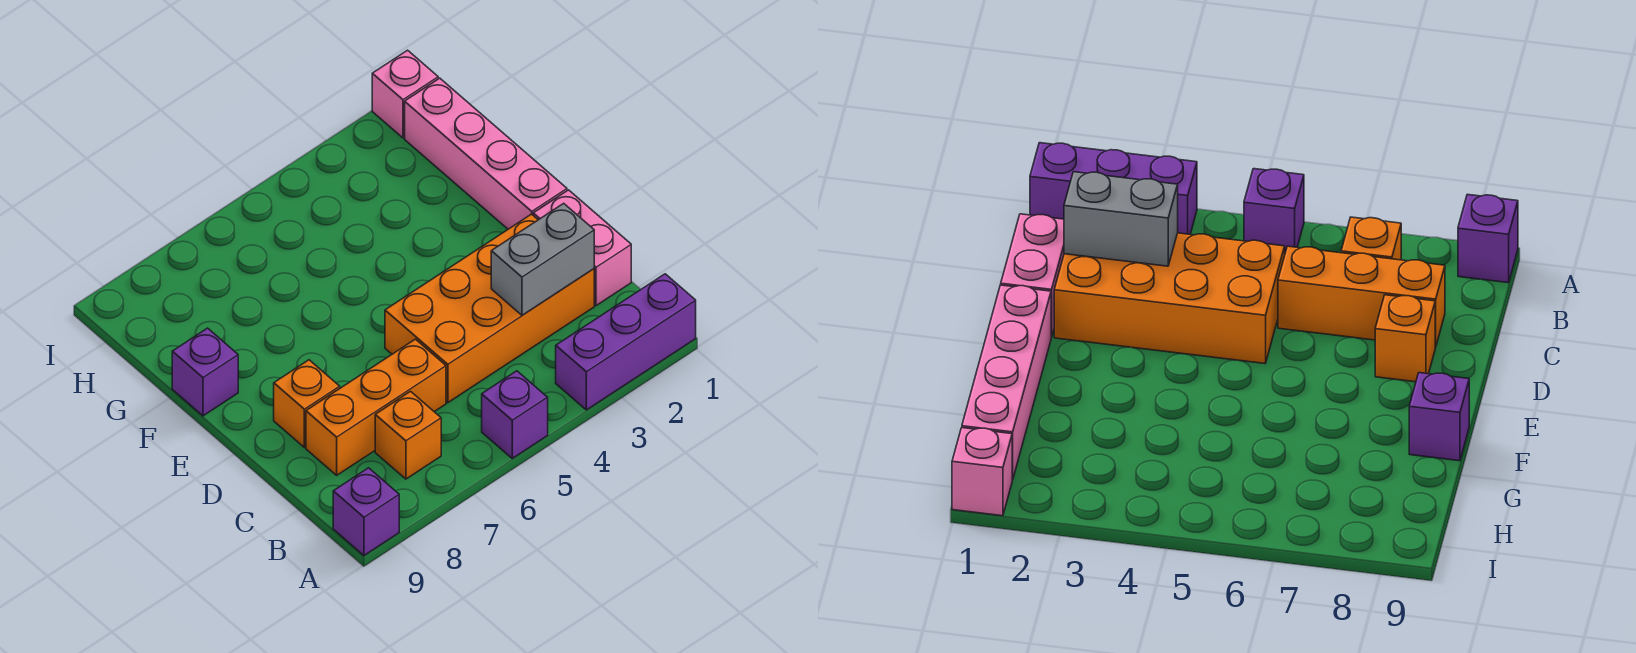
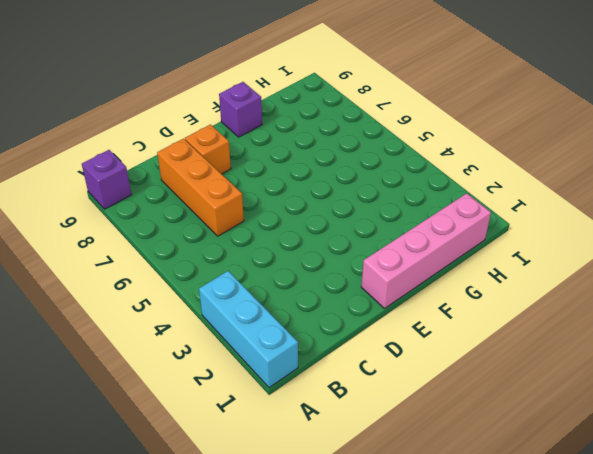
cyan 1x3 brick [199,271,298,388] -> purple 1x3 brick [556,274,696,410]
none -> purple 1x1 brick [482,371,548,458]
none -> orange 1x1 brick [375,392,441,479]
none -> pink 1x2 brick [533,190,631,306]

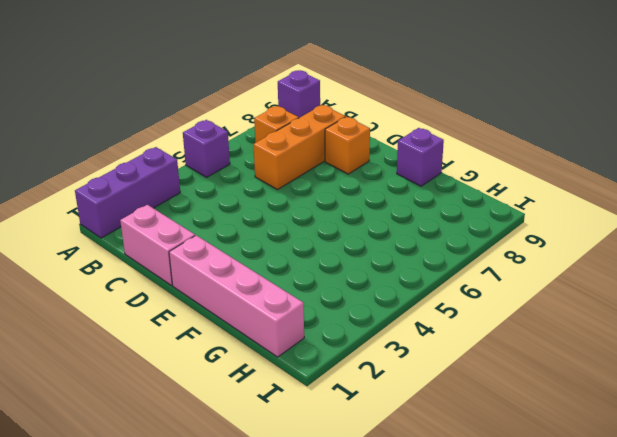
none -> orange 2x4 brick [385,214,594,403]
none -> pink 1x1 brick [372,50,438,138]
none -> grey 1x2 brick [491,203,594,315]

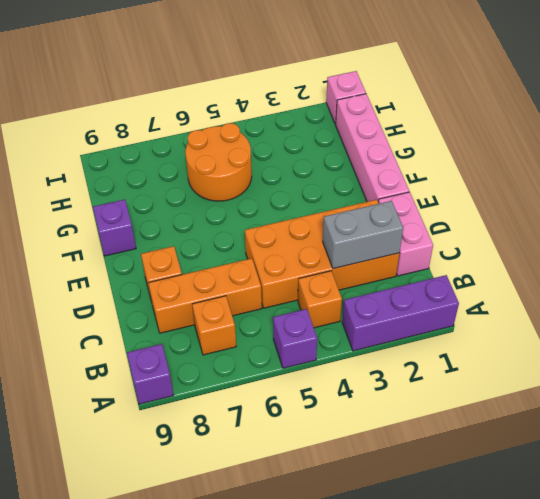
orange 1x1 brick [298,271,342,328] -> none
orange 2x2 round brick [185,123,252,201] -> none

